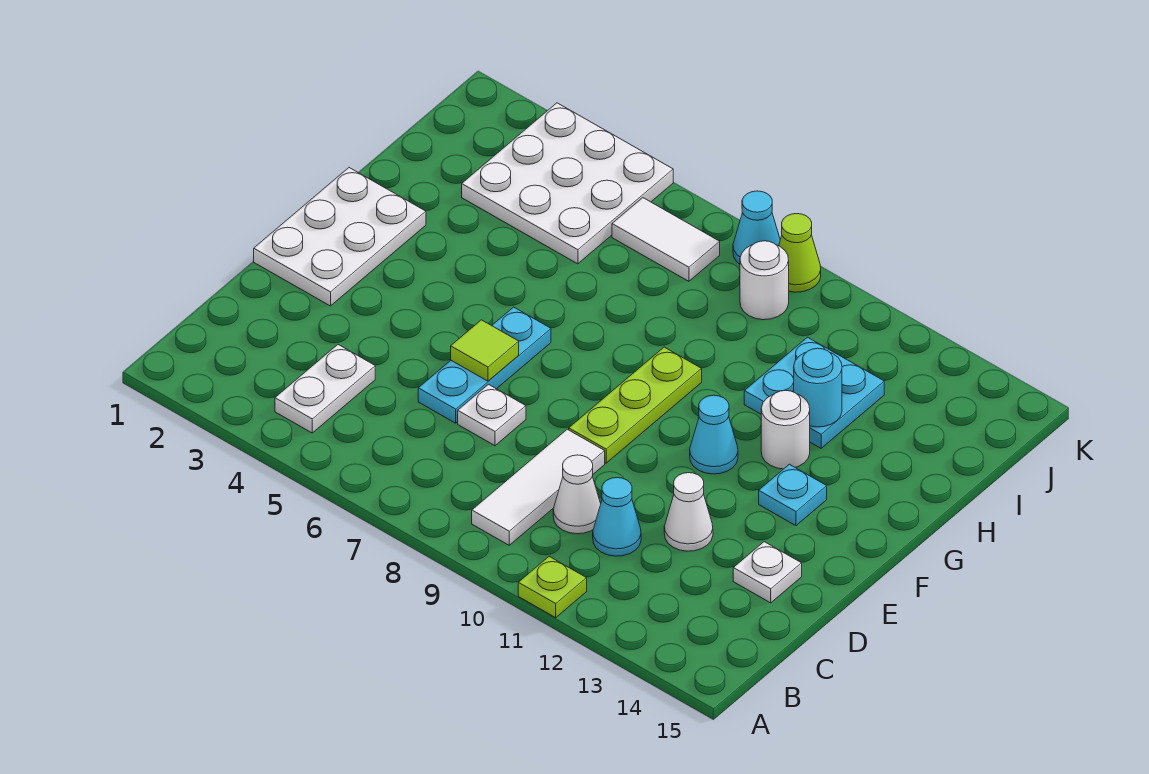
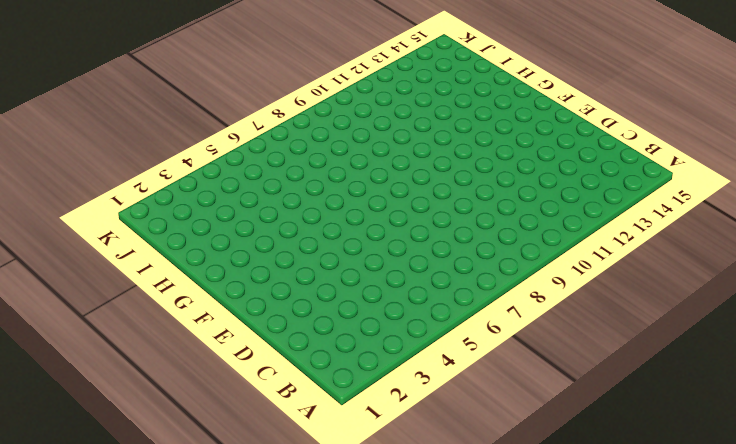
none -> lime 1x1 plate [518,557,587,618]
none -> white 1x2 plate [275,345,375,433]
none -> white 1x3 tile [472,429,605,545]

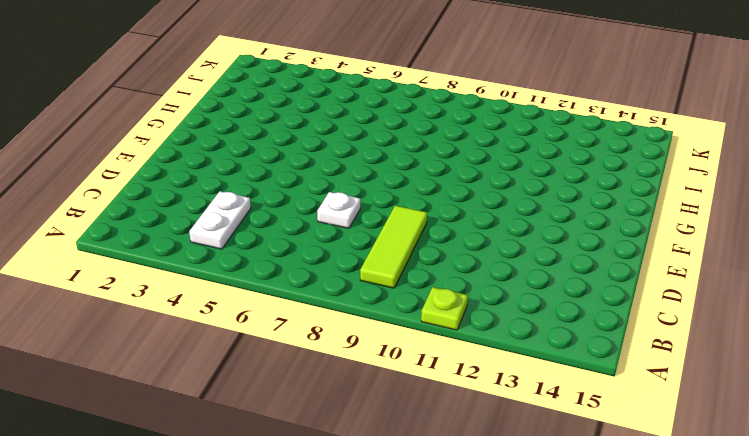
lime 1x3 tile [360,206,427,288] -> white 1x3 tile [472,429,605,545]
none -> white 1x1 cone [553,455,601,534]
none -> cyan 1x1 cone [593,478,641,556]
none -> cyan 1x3 plate [418,307,551,423]

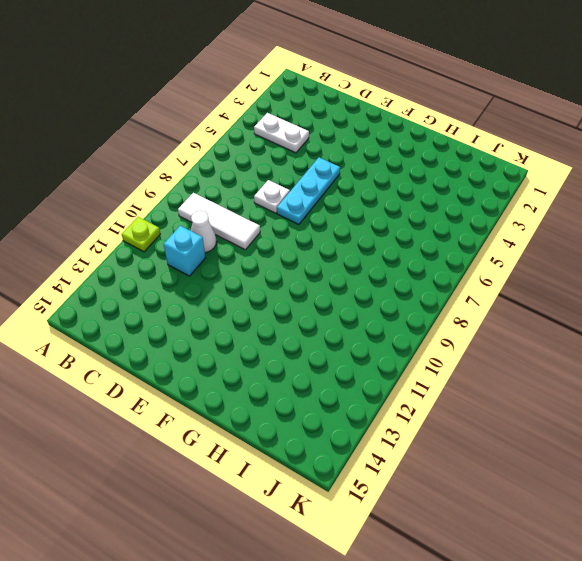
cyan 1x1 brick [164,226,205,276] -> cyan 1x1 cone [593,478,641,556]
cyan 1x3 plate [277,158,340,224] -> cyan 1x3 plate turned to [418,307,551,423]
none -> white 1x1 cone [664,473,713,551]
none -> white 1x1 plate [733,542,802,603]
none -> white 2x3 plate [254,168,426,306]

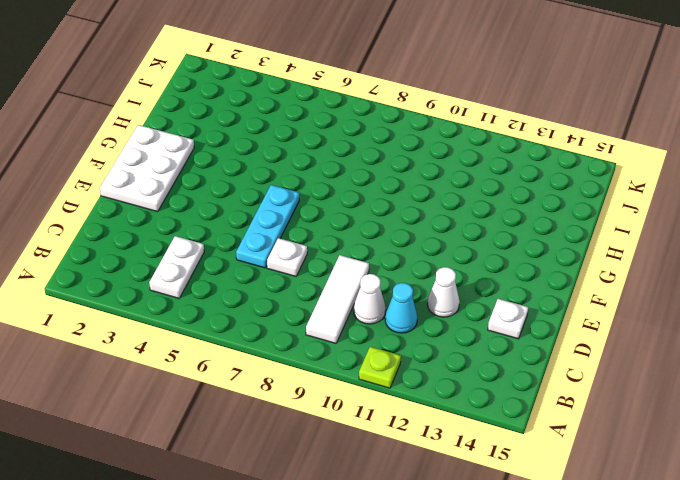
none -> lime 1x3 plate [569,347,702,463]
none -> cyan 1x1 cone [690,395,738,474]
none -> cyan 1x1 plate [759,464,827,526]

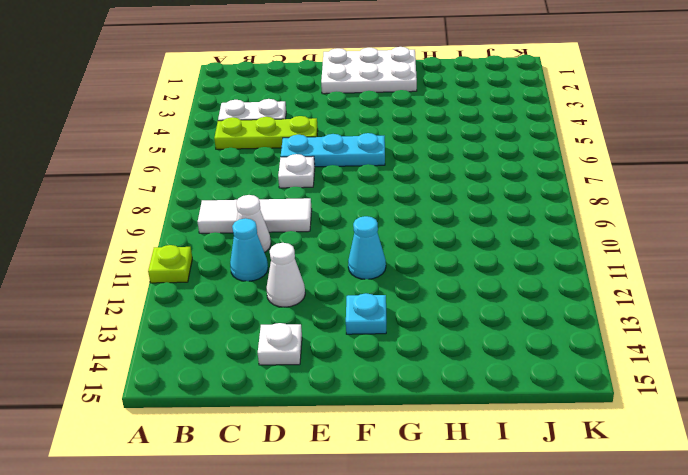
lime 1x3 plate [214,116,318,149] -> lime 1x3 plate moved to [569,347,702,463]
none -> white 1x1 round brick [761,390,810,469]
none -> cyan 2x2 plate [744,337,884,448]
none -> white 3x3 plate [462,103,673,264]

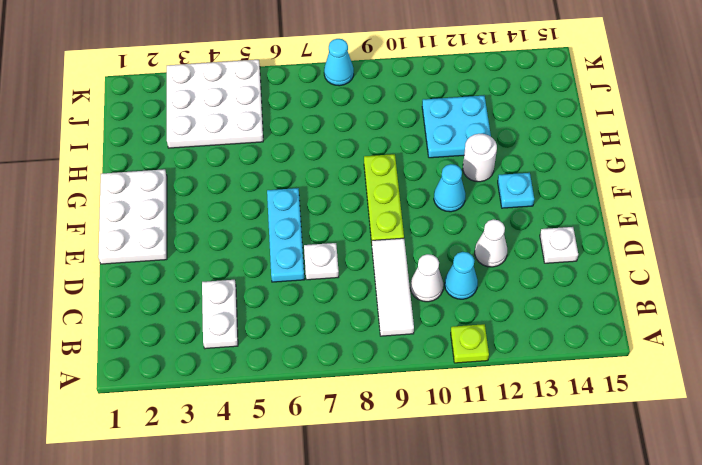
none -> white 1x2 tile [612,198,720,281]
none -> white 1x1 round brick [740,241,789,320]
none -> lime 1x1 cone [779,214,821,292]

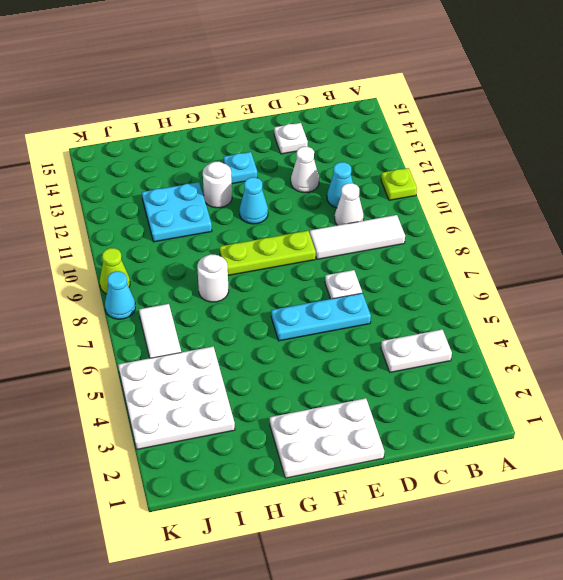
white 1x1 round brick [197,254,229,302] -> white 1x1 round brick moved to [740,241,789,320]
none -> lime 1x1 tile [451,320,519,381]
none -> cyan 1x1 round brick [794,348,842,427]

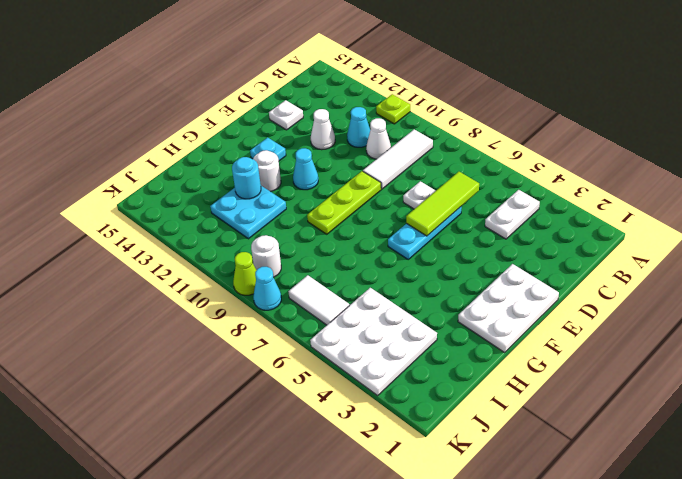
lime 1x3 tile [406,172,479,236] -> lime 1x1 tile [451,320,519,381]

